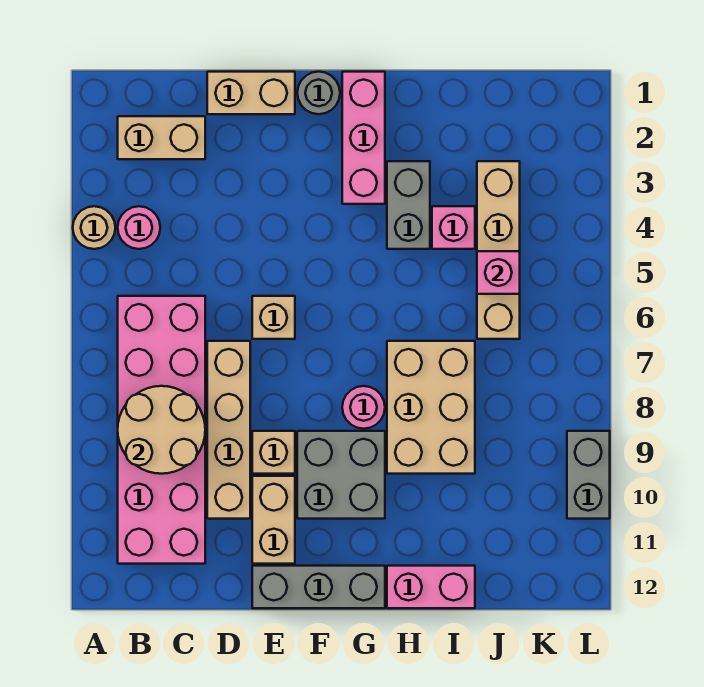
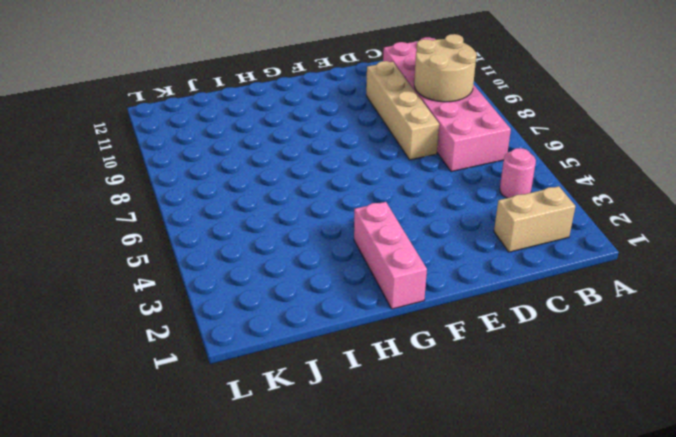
none -> tan 1x1 round brick [73,206,115,249]
none -> tan 1x2 brick [207,72,295,114]
none -> tan 1x1 brick [252,296,295,339]

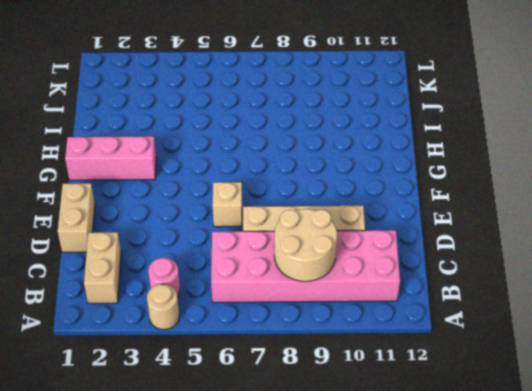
none -> tan 1x1 brick [252,431,295,474]
none -> tan 1x2 brick [252,476,295,564]
none -> grey 1x3 brick [252,566,385,608]

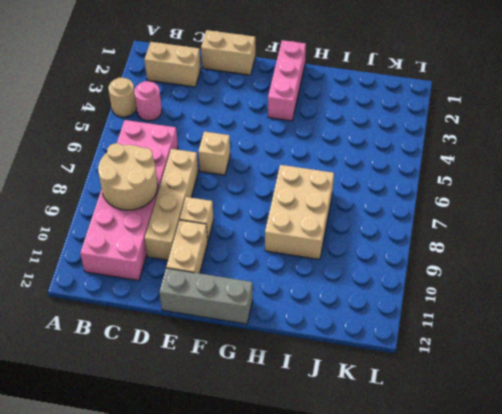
none -> grey 1x1 round brick [297,72,340,114]
none -> grey 2x2 brick [297,431,385,519]
none -> pink 1x1 round brick [342,386,385,429]

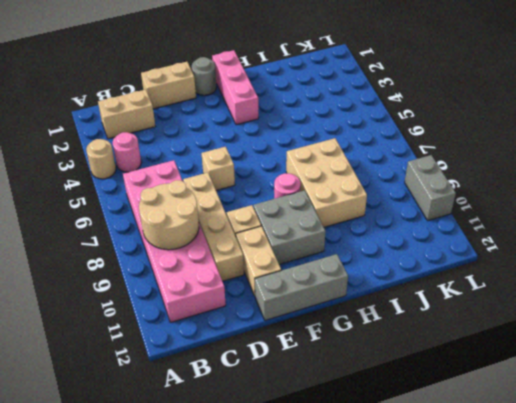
none -> grey 1x2 brick [387,161,430,249]
none -> pink 1x2 brick [387,566,475,608]
none -> pink 1x1 brick [432,206,475,249]

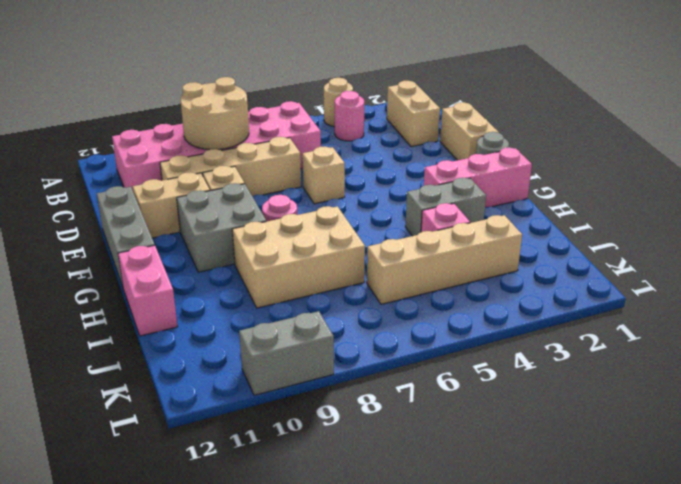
none -> pink 1x1 brick [477,251,520,294]

